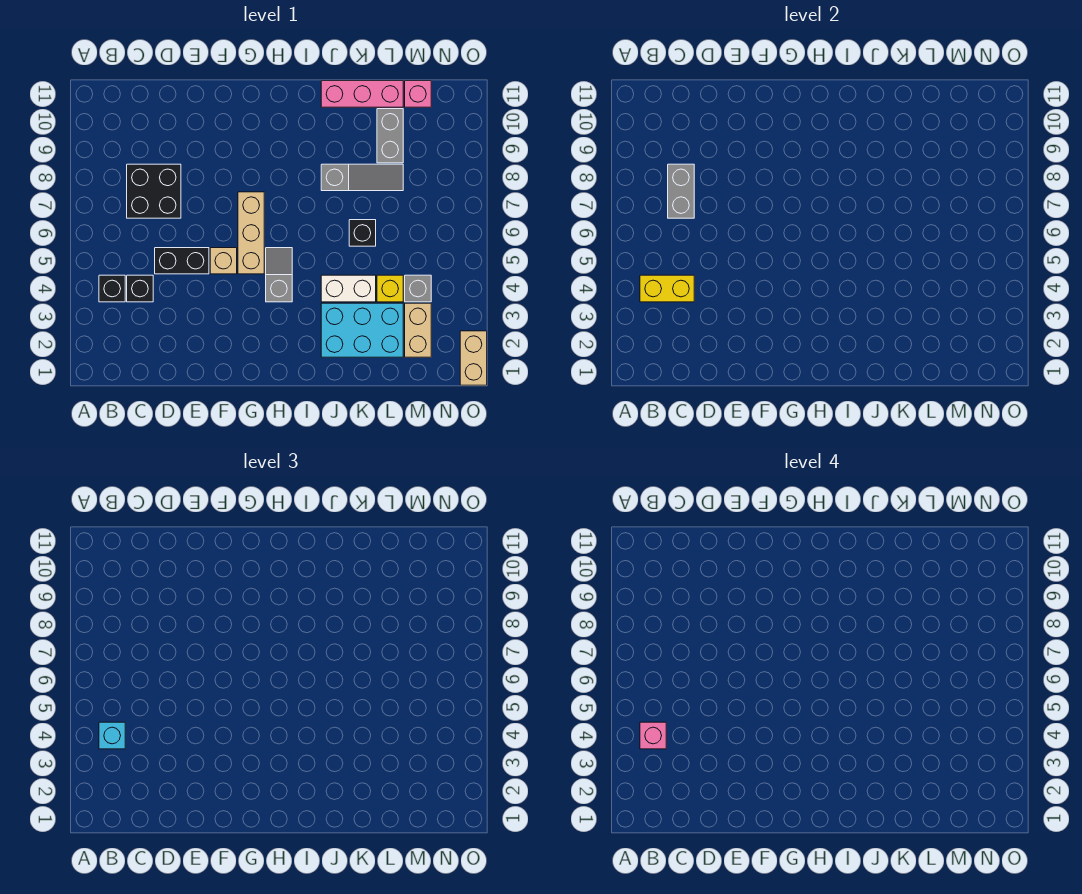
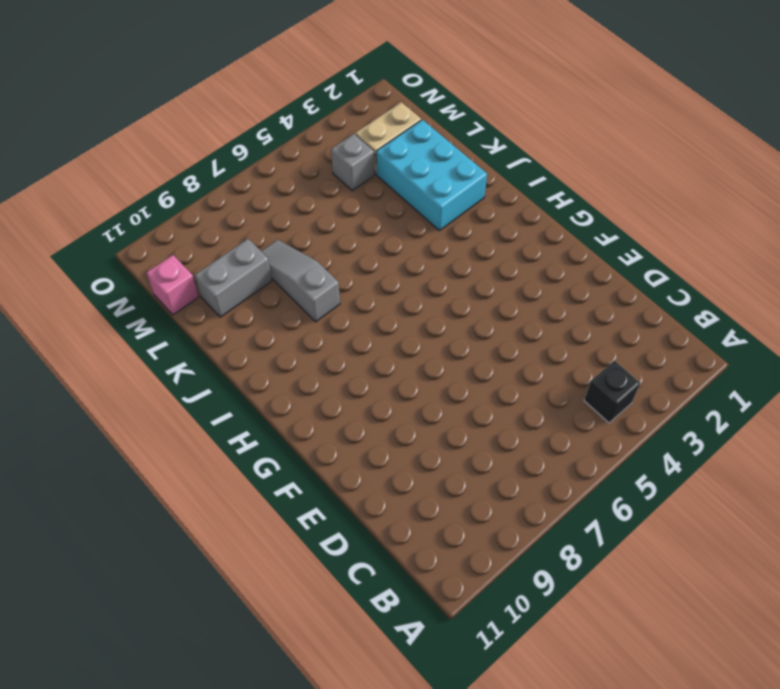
none -> black 1x1 brick [127,275,153,302]
none -> black 2x2 brick [127,164,181,218]
none -> black 1x2 brick [155,248,209,274]

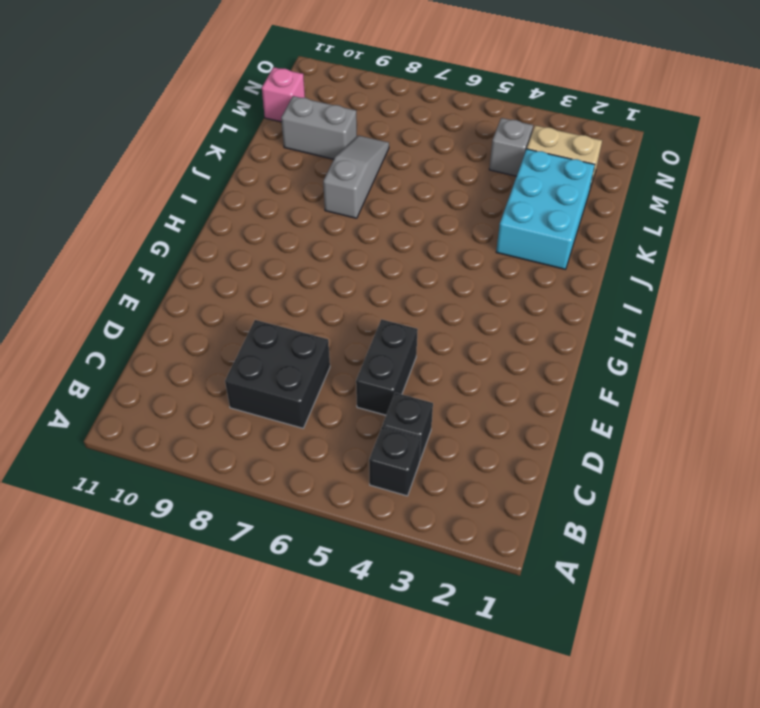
none -> tan 1x1 brick [210,248,237,274]
none -> tan 1x3 brick [238,192,264,274]
none -> grey 1x2 slope [266,248,292,302]

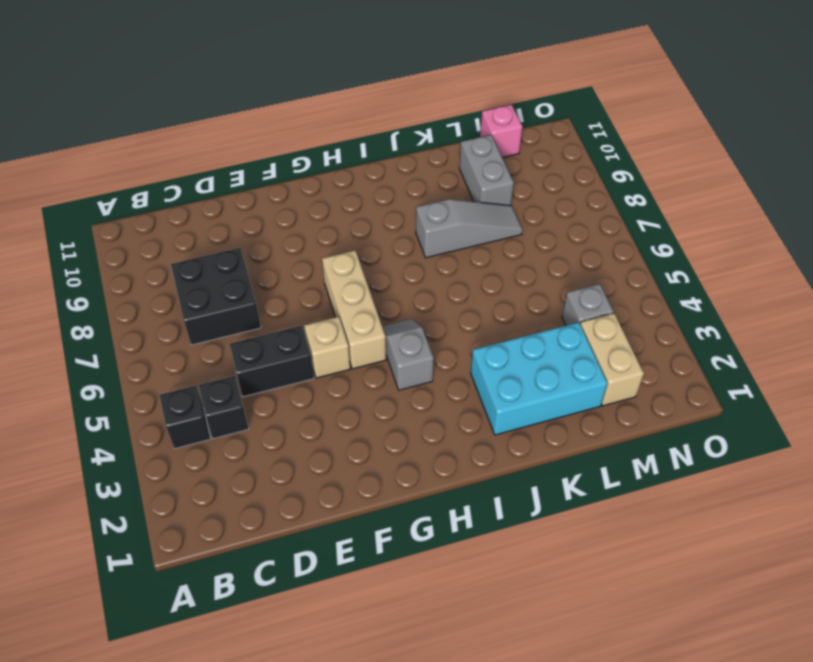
none -> white 1x2 brick [321,275,376,302]
none -> pink 1x3 brick [321,81,403,107]
none -> black 1x1 brick [349,220,376,246]

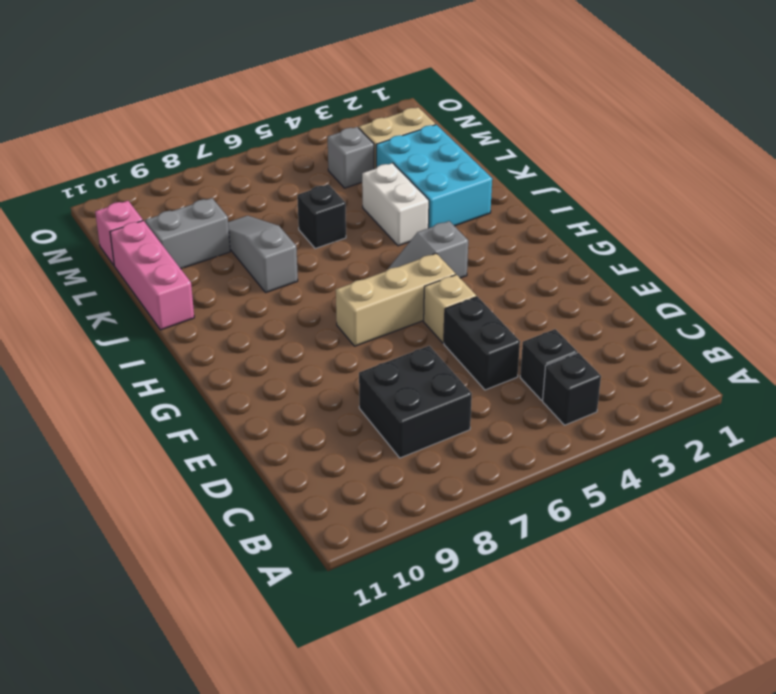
none -> yellow 1x1 brick [377,275,403,302]
none -> tan 1x2 brick [460,331,487,385]
none -> yellow 1x2 brick [640,275,694,302]

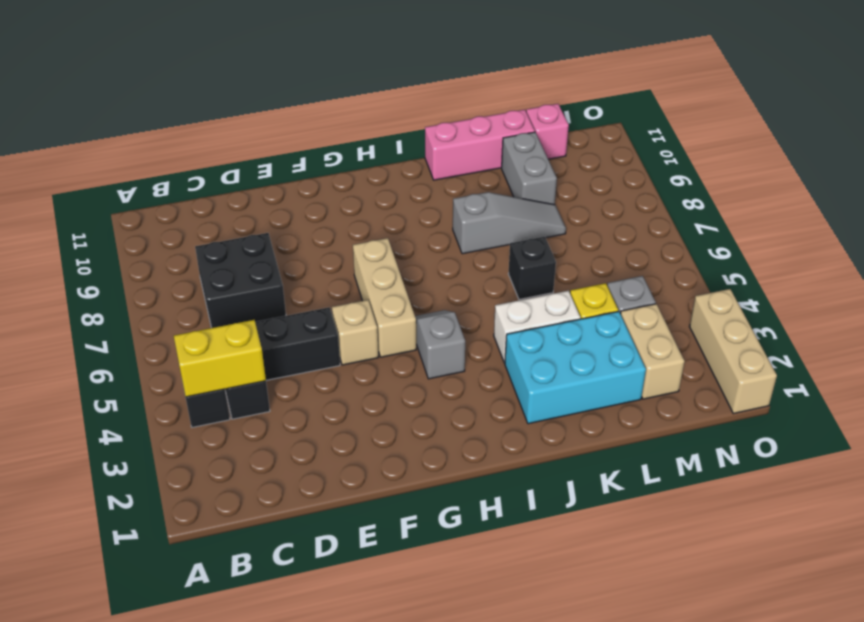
tan 1x3 brick [689,289,777,414] -> tan 1x2 brick [460,331,487,385]
none -> grey 1x2 brick [668,164,694,218]
none -> cyan 1x1 brick [99,722,125,749]
none -> pink 1x1 brick [640,722,666,749]

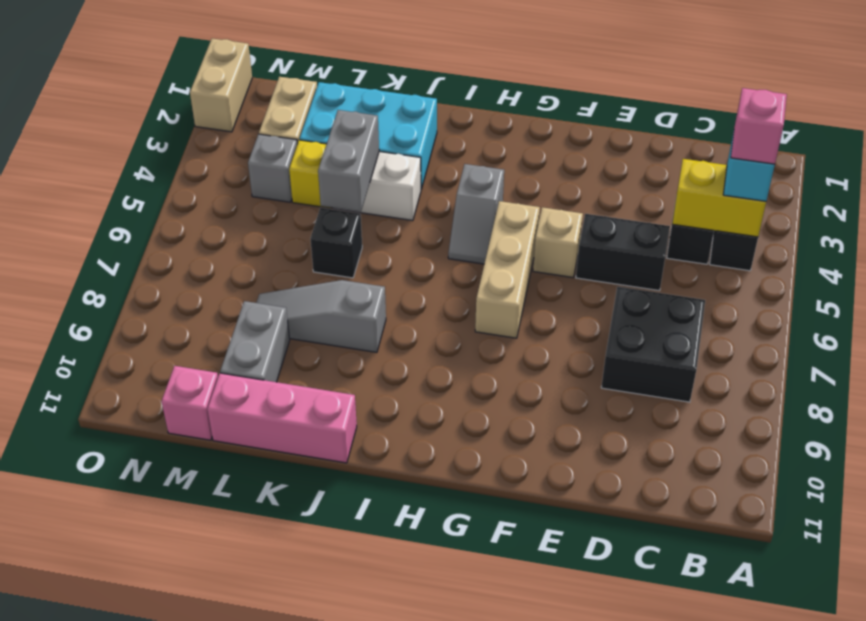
grey 1x2 brick [318,110,379,212] -> grey 1x2 brick moved to [668,164,694,218]

